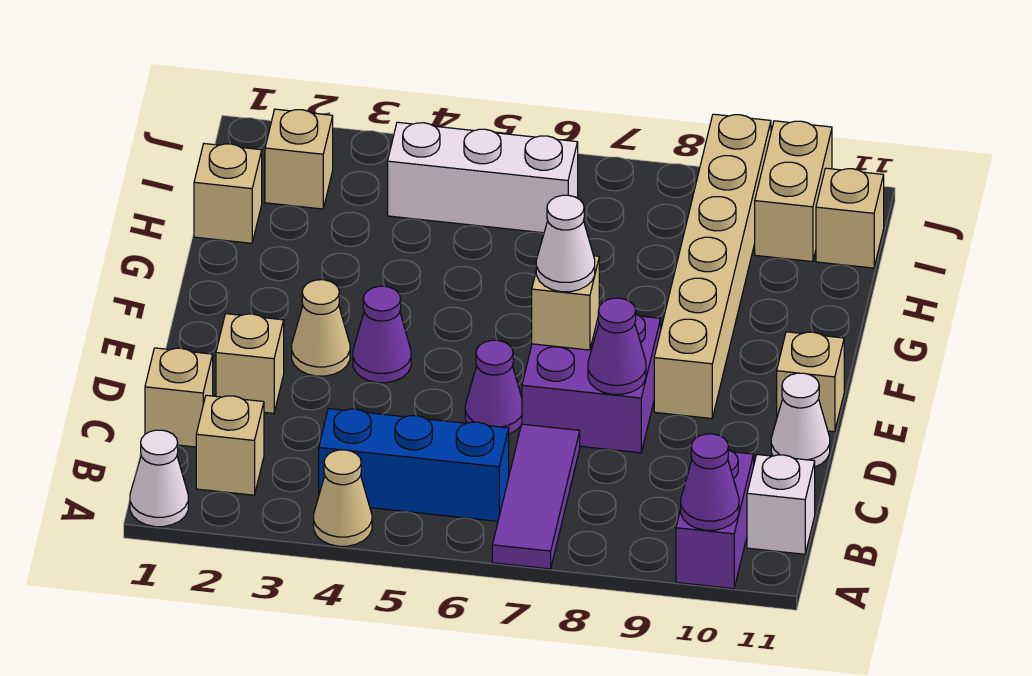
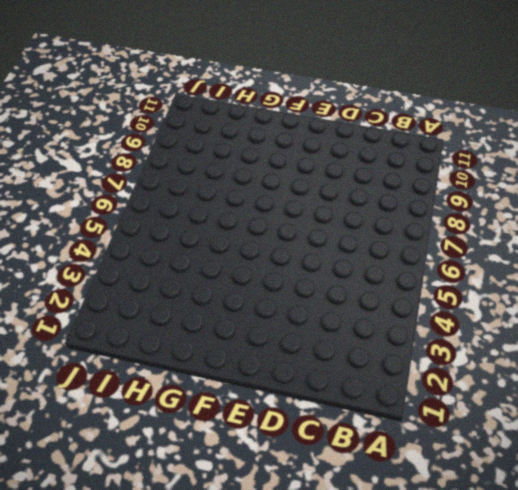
none -> white 1x1 cone [130,430,188,527]
none -> tan 1x1 cone [314,450,372,546]
none -> purple 1x3 tile [492,424,580,569]

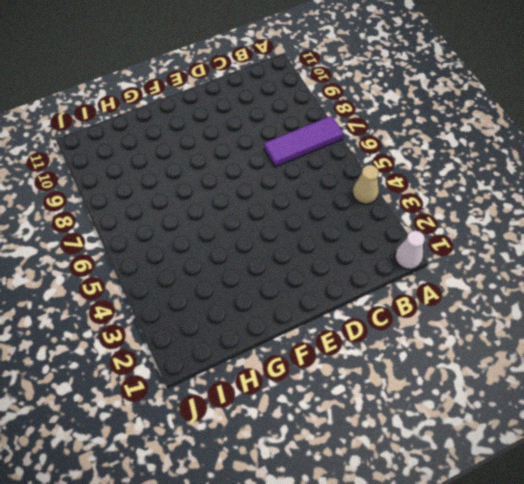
none -> purple 1x2 brick [676,450,754,589]
none -> tan 1x1 brick [196,395,264,495]
none -> blue 1x3 brick [319,409,509,521]

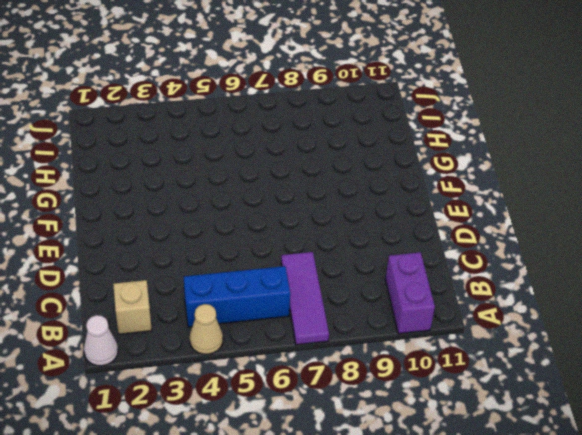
none -> white 1x1 brick [747,455,815,554]
none -> tan 1x1 brick [145,348,213,447]
none -> tan 1x1 brick [216,314,284,413]

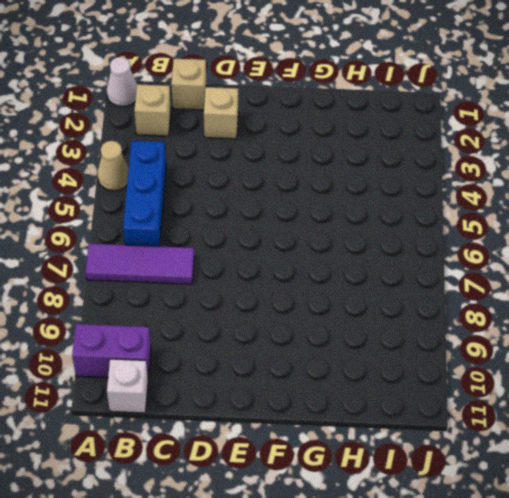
none -> purple 1x1 cone [465,340,522,434]
none -> purple 2x2 brick [522,314,661,453]
none -> white 1x1 cone [771,373,830,467]

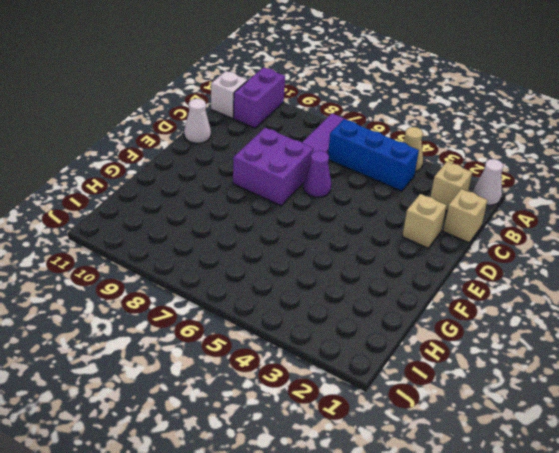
none -> tan 1x1 cone [292,280,350,376]
none -> purple 1x1 cone [353,286,411,383]
none -> tan 1x6 brick [654,114,771,419]

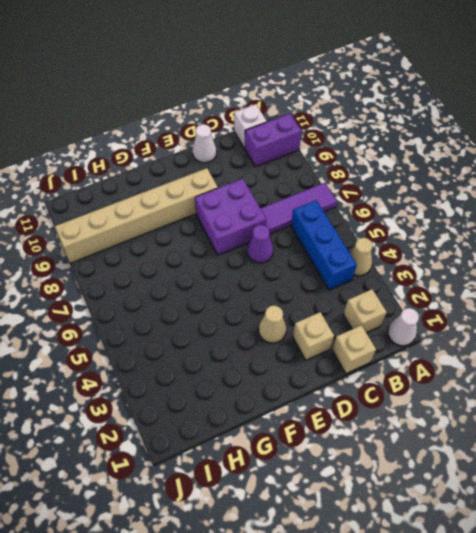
none -> purple 1x1 cone [353,286,411,383]
none -> tan 1x1 brick [777,332,844,432]
none -> tan 1x1 brick [194,144,262,243]

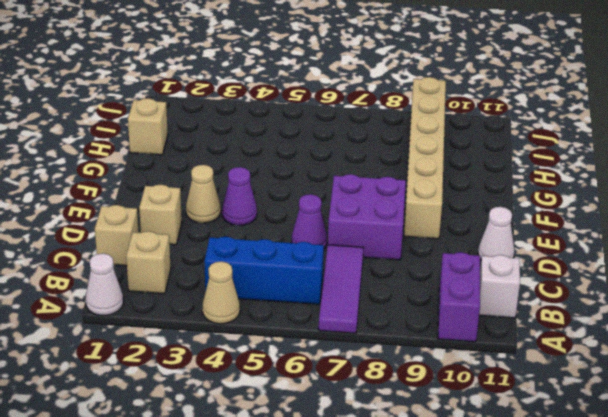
none -> tan 1x1 brick [777,332,844,432]
none -> tan 1x1 brick [265,109,333,209]
none -> white 1x3 brick [388,122,578,233]

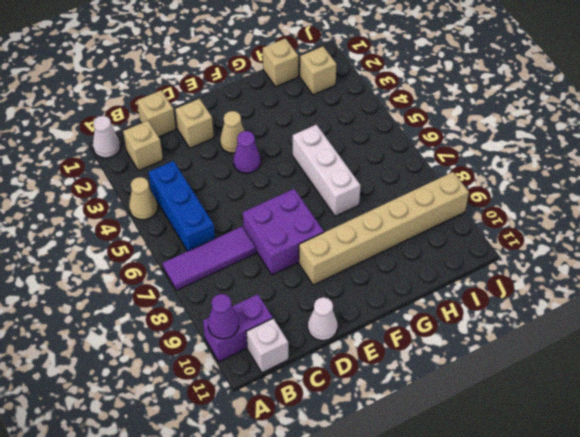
white 1x3 brick [292,125,361,216] -> white 1x3 brick moved to [388,122,578,233]
none -> purple 1x1 cone [465,340,522,434]
none -> tan 1x1 brick [777,332,844,432]
none -> tan 1x2 brick [755,121,832,262]

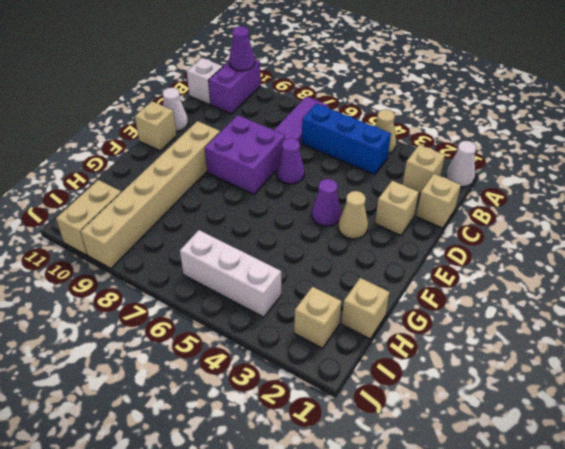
none -> tan 1x1 brick [816,168,884,268]
none -> purple 1x1 cone [588,298,646,394]
none -> tan 1x1 brick [532,256,599,350]

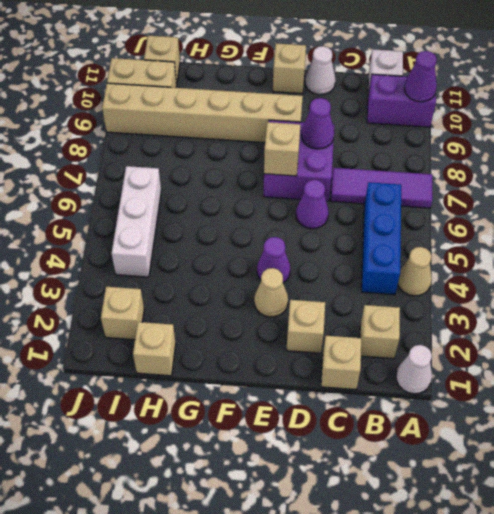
none -> white 1x1 cone [536,195,595,292]

